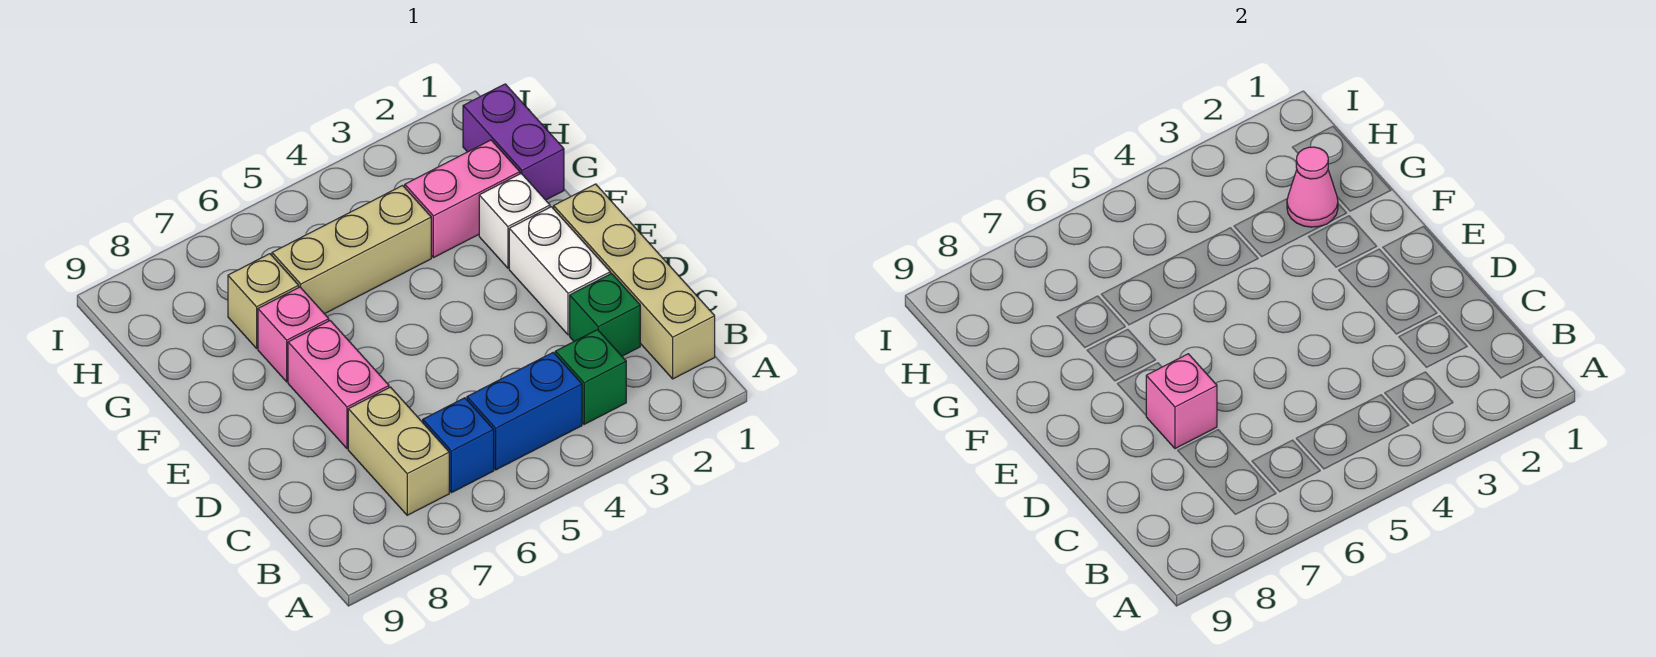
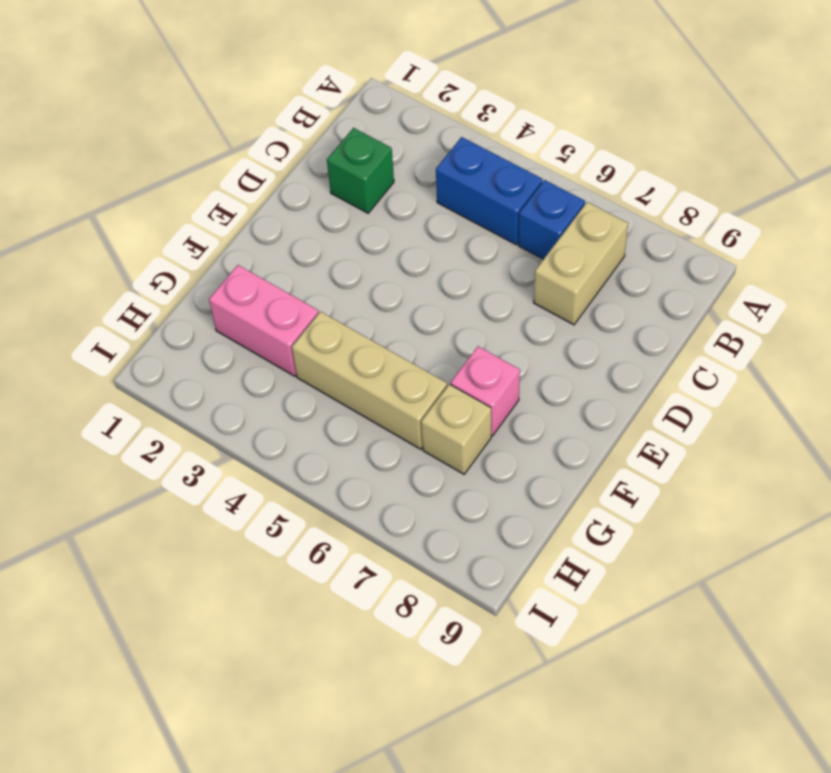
none -> tan 1x4 brick [554,184,715,379]
none -> green 1x1 brick [555,330,626,424]
none -> white 1x2 brick [509,207,610,335]

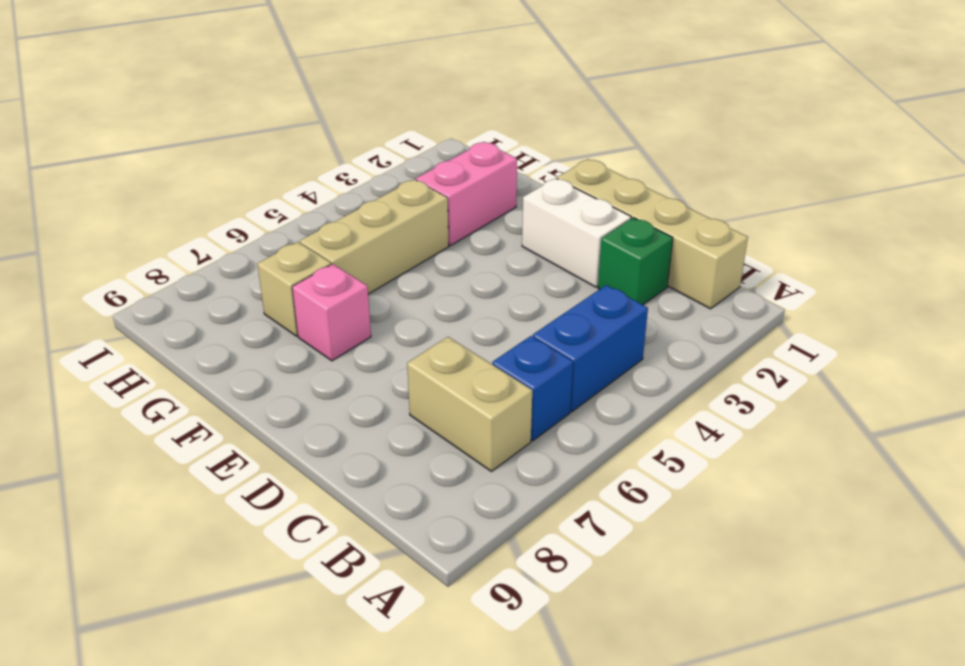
none -> green 1x1 brick [555,330,626,424]
none -> pink 1x2 brick [288,321,389,449]
none -> white 1x1 brick [479,174,550,268]

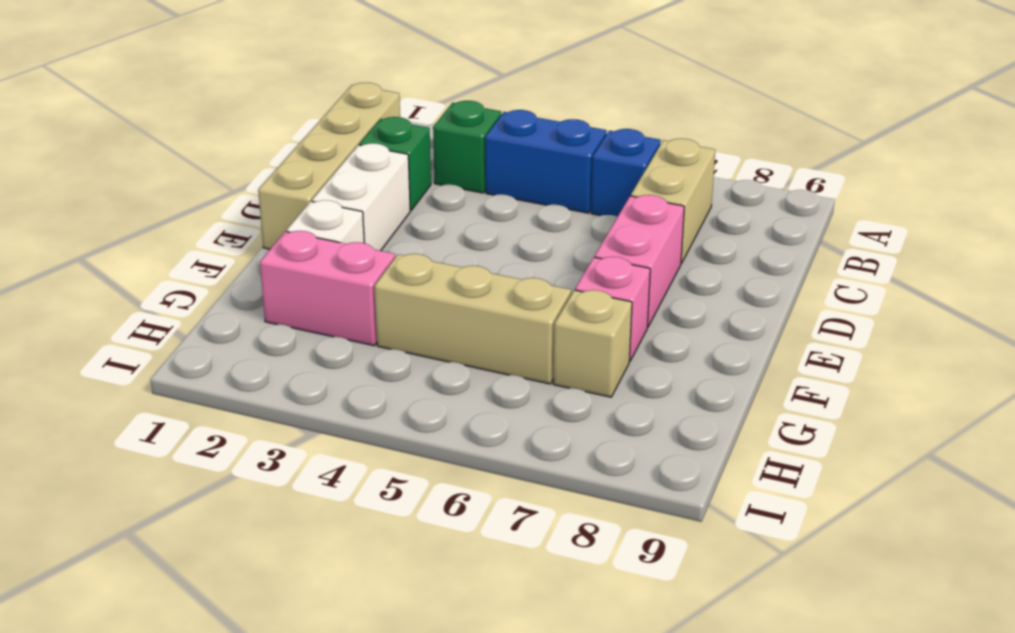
none -> purple 1x2 brick [463,84,564,200]
none -> pink 1x1 brick [1146,354,1217,449]
none -> pink 1x1 cone [1287,147,1338,227]

